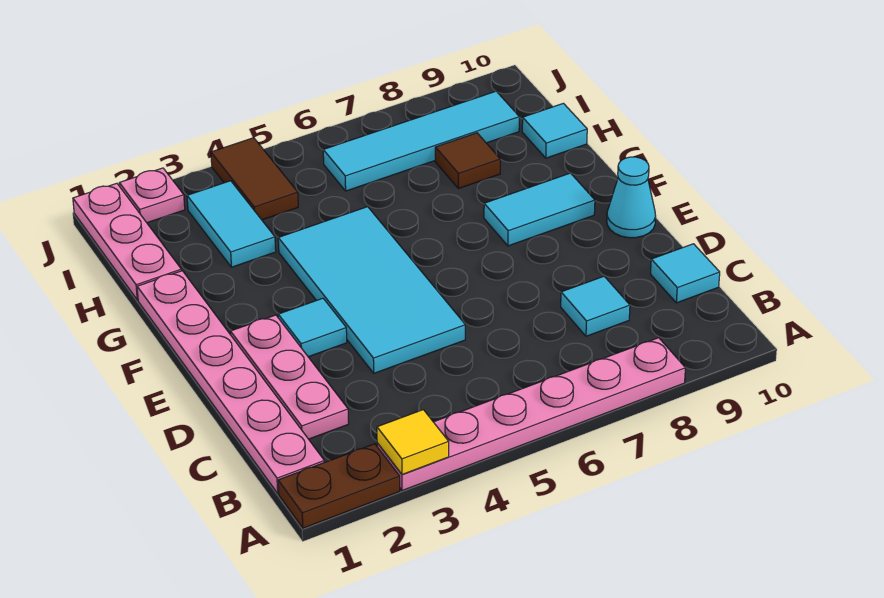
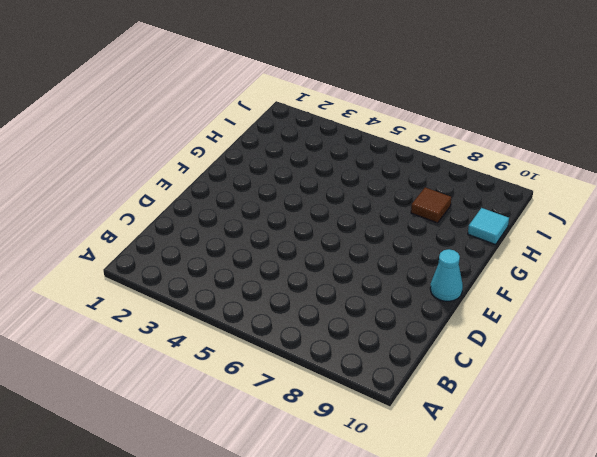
none -> brown 1x2 plate [278,444,400,528]
none -> pink 1x6 plate [377,338,685,491]
none -> pink 1x6 plate [137,271,324,493]

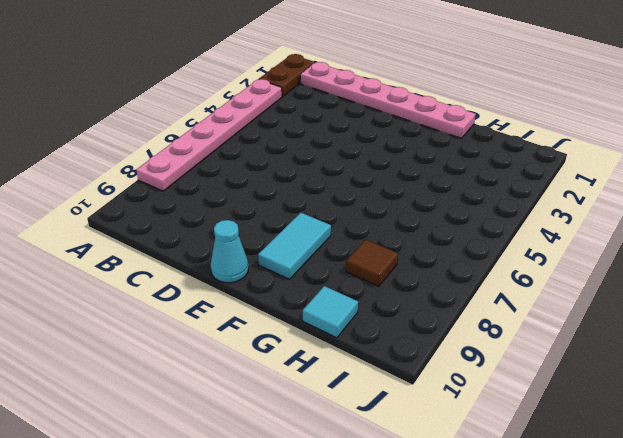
none -> pink 1x3 plate [231,315,349,439]
none -> cyan 1x1 tile [561,276,630,336]
none -> cyan 1x1 tile [651,244,720,303]

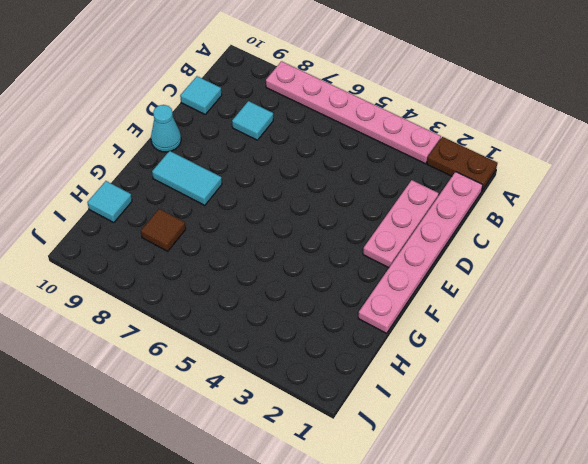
none -> cyan 2x4 tile [278,207,465,373]
none -> cyan 1x1 tile [278,298,347,357]
none -> pink 1x3 plate [73,183,181,300]

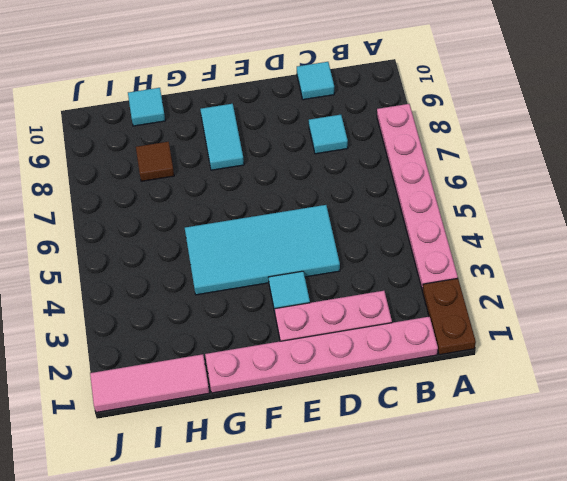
pink 1x3 tile [90,354,209,412] -> pink 1x3 plate [73,183,181,300]
none -> cyan 1x1 cone [607,157,656,238]
none -> cyan 1x2 tile [187,181,276,267]
none -> brown 1x2 tile [211,138,298,220]

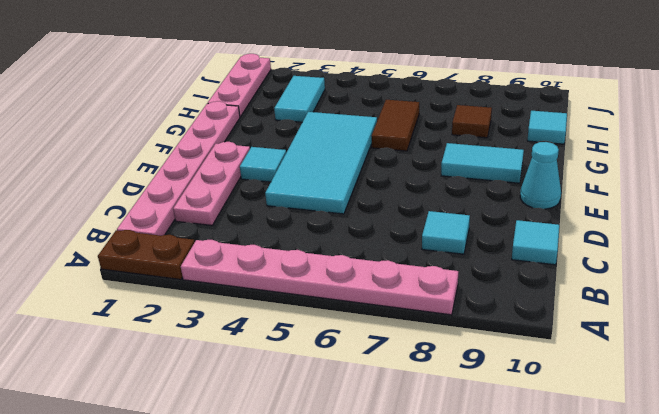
brown 1x2 tile [371,100,419,151] -> brown 1x2 tile moved to [211,138,298,220]
none -> cyan 1x4 tile [323,91,519,191]
none -> pink 1x1 plate [119,168,185,223]
none -> yellow 1x1 tile [377,410,449,474]

